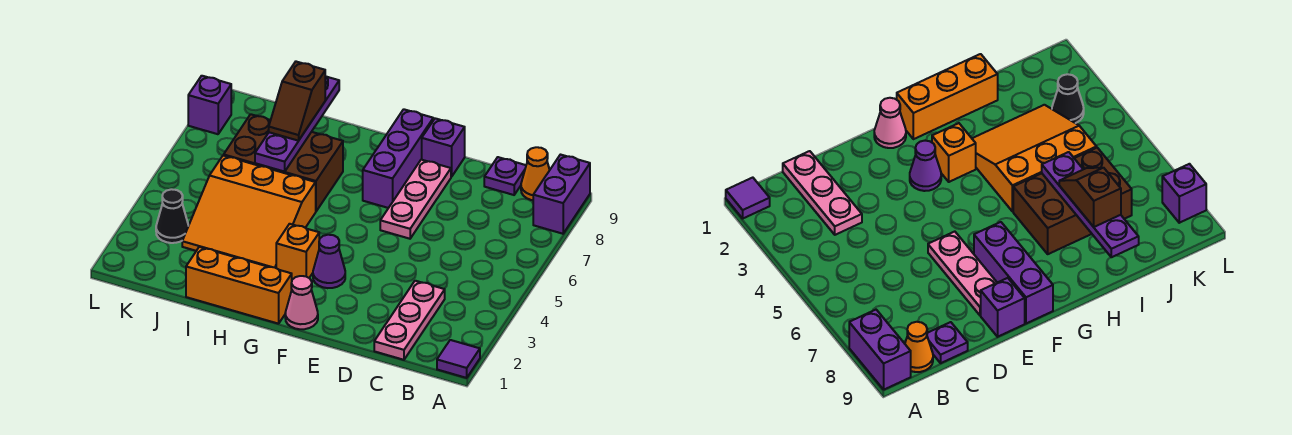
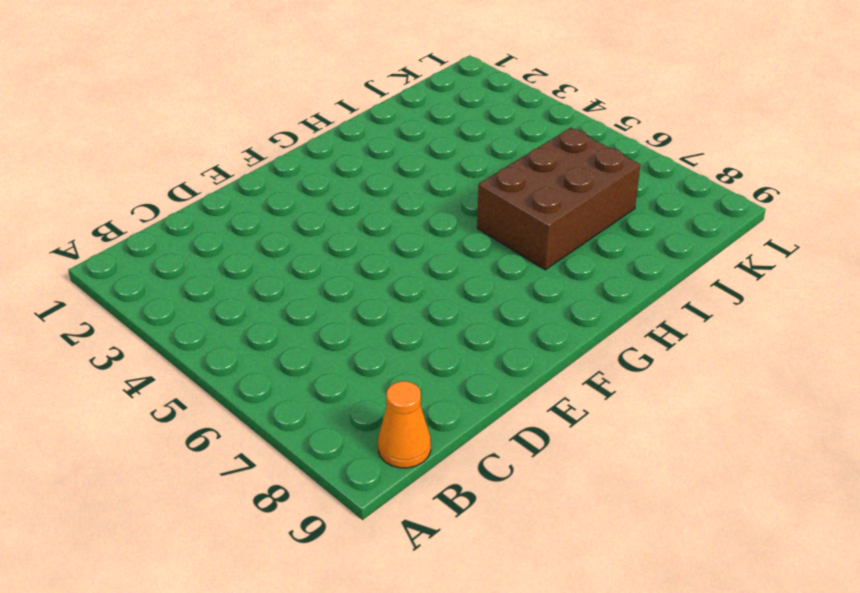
none -> purple 1x1 tile [437,340,480,378]
none -> purple 1x2 brick [533,155,590,234]
none -> pink 1x3 plate [374,281,445,360]

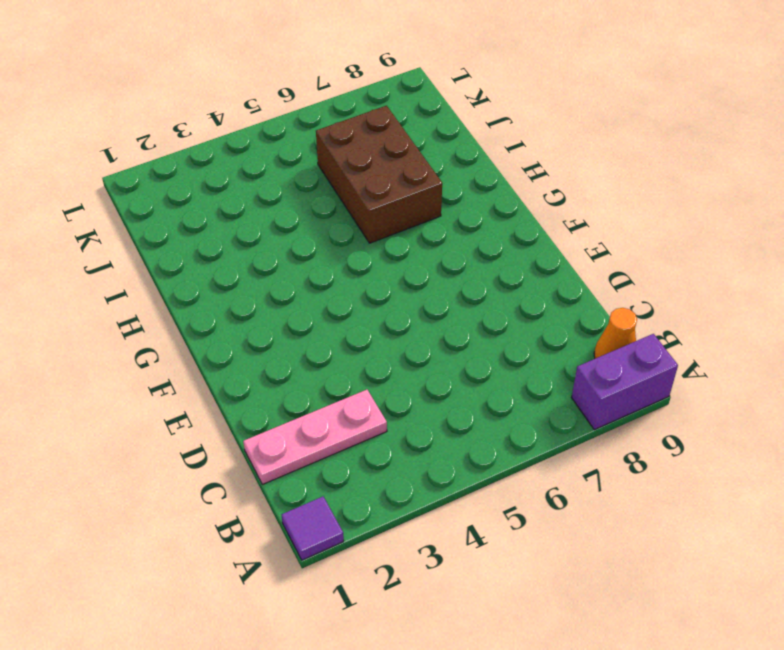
none -> purple 1x1 plate [484,157,526,195]
none -> pink 1x3 plate [380,160,451,239]
none -> purple 1x1 brick [422,118,465,177]

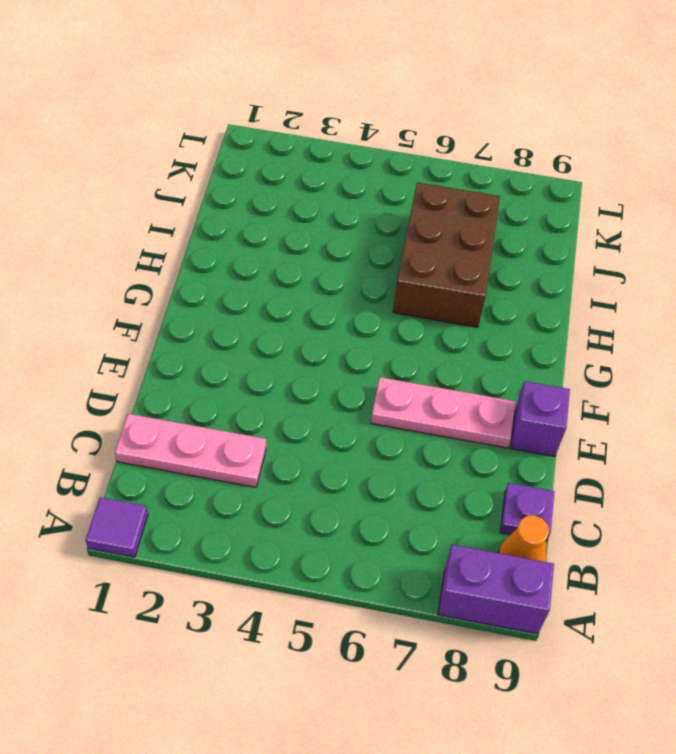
none -> pink 1x1 cone [285,276,318,329]
none -> purple 1x1 cone [313,235,345,288]
none -> purple 1x3 brick [363,109,433,208]

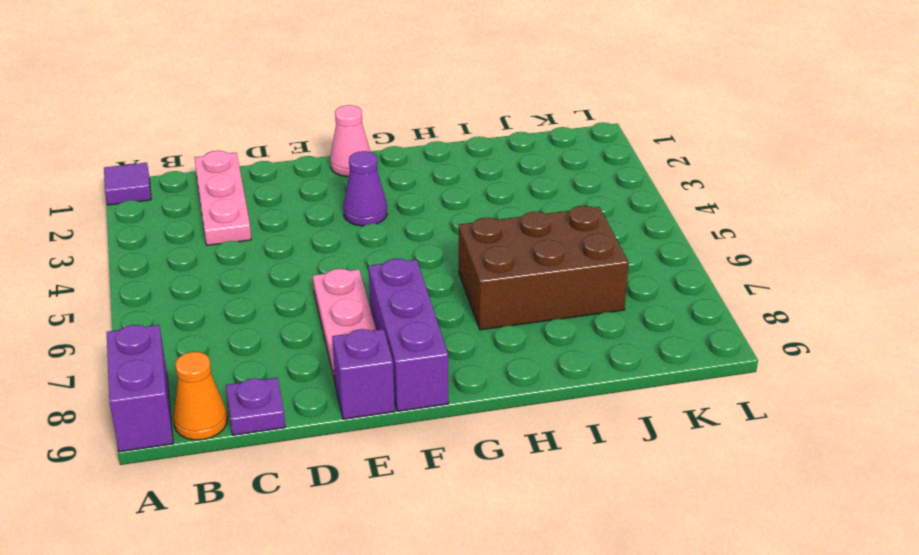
none -> orange 1x3 brick [186,247,292,324]
none -> orange 1x1 brick [276,224,319,279]
none -> orange 3x3 slope [182,155,316,268]

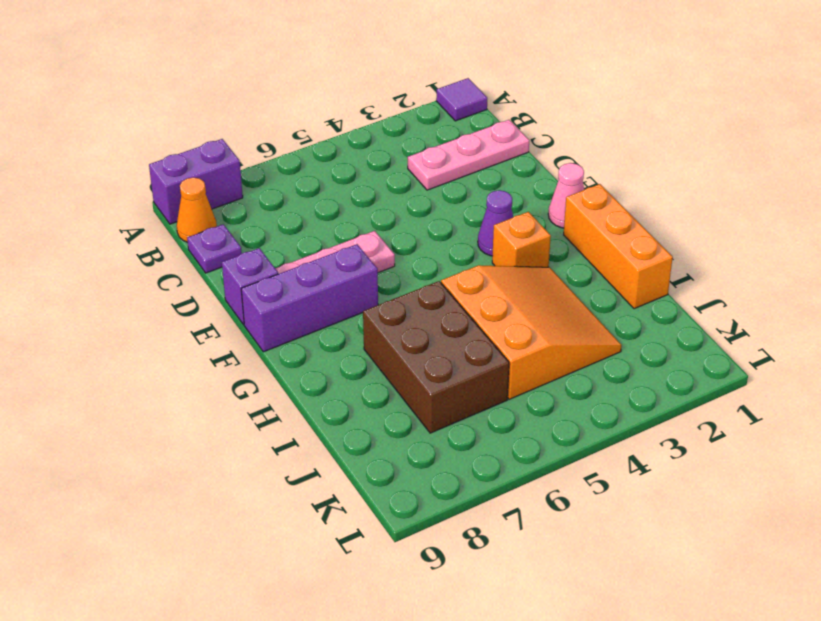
none -> black 1x1 cone [156,189,188,243]
none -> purple 1x1 brick [188,76,231,134]
none -> purple 1x4 plate [255,76,339,172]

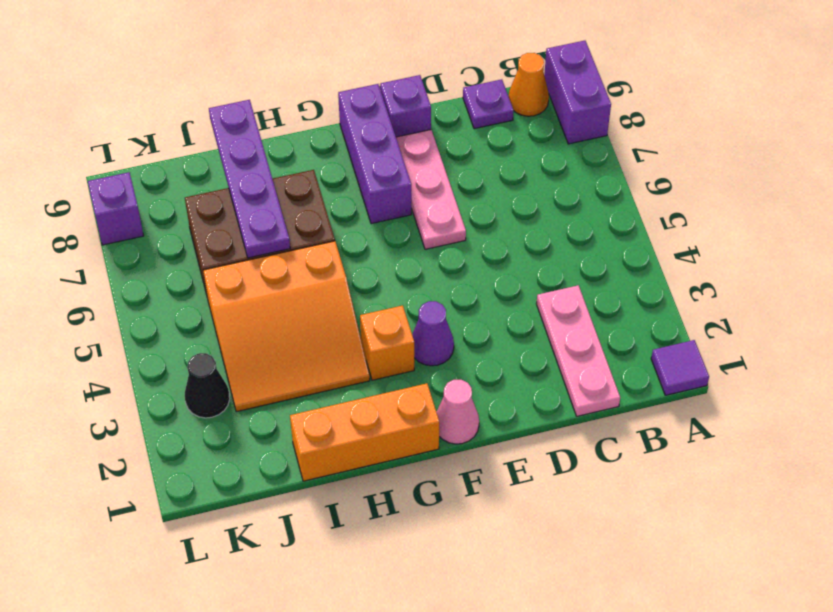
none -> brown 1x2 slope [269,62,325,141]

